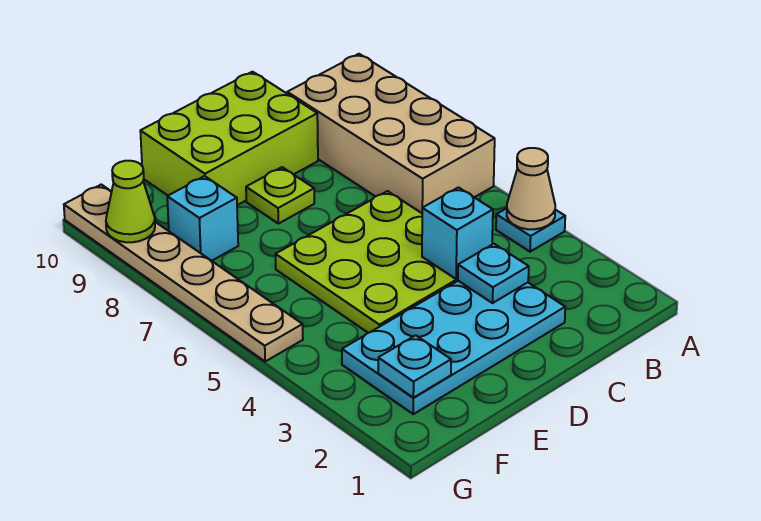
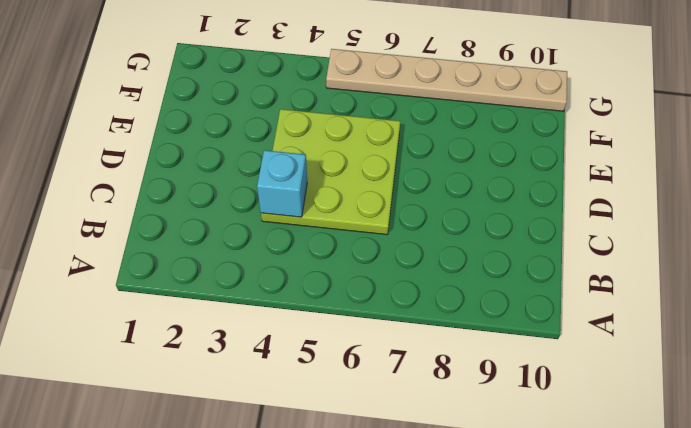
none -> cyan 1x1 plate [496,208,565,252]
none -> tan 2x4 brick [287,54,495,213]
none -> cyan 2x4 plate [342,281,565,414]

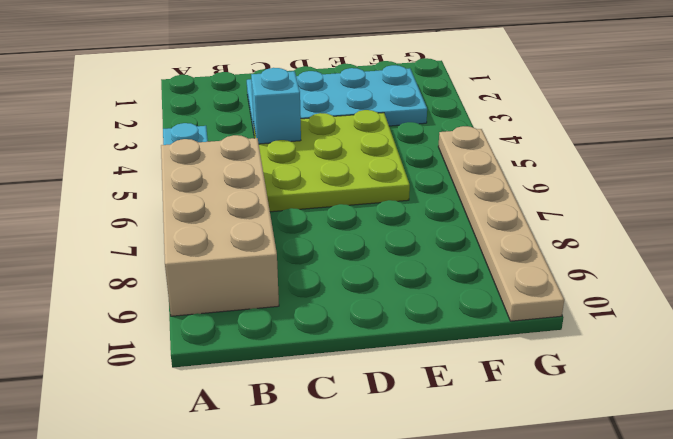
none -> lime 2x3 brick [140,72,318,205]
none -> lime 1x1 plate [246,167,314,224]
none -> cyan 1x1 brick [167,176,238,261]

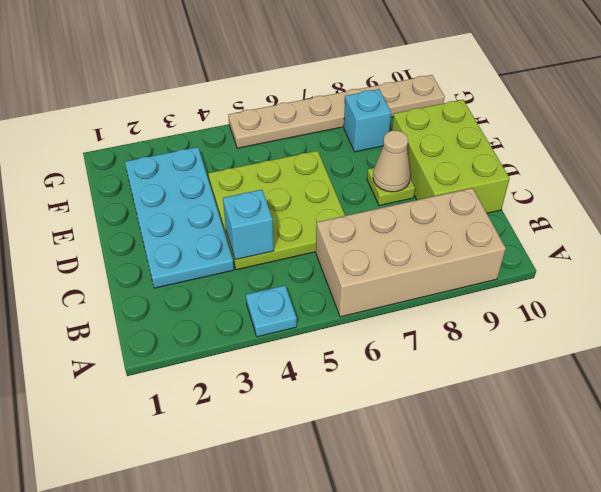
tan 1x1 cone [373,131,411,192] -> tan 1x1 cone moved to [507,148,555,229]
none -> cyan 1x1 plate [458,244,529,303]
none -> cyan 1x1 plate [378,335,451,398]
none -> lime 1x1 cone [106,161,155,242]

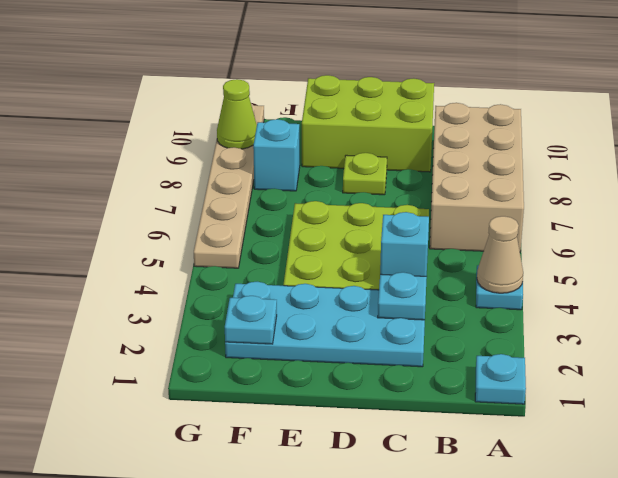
cyan 1x1 plate [475,354,526,404] -> none

